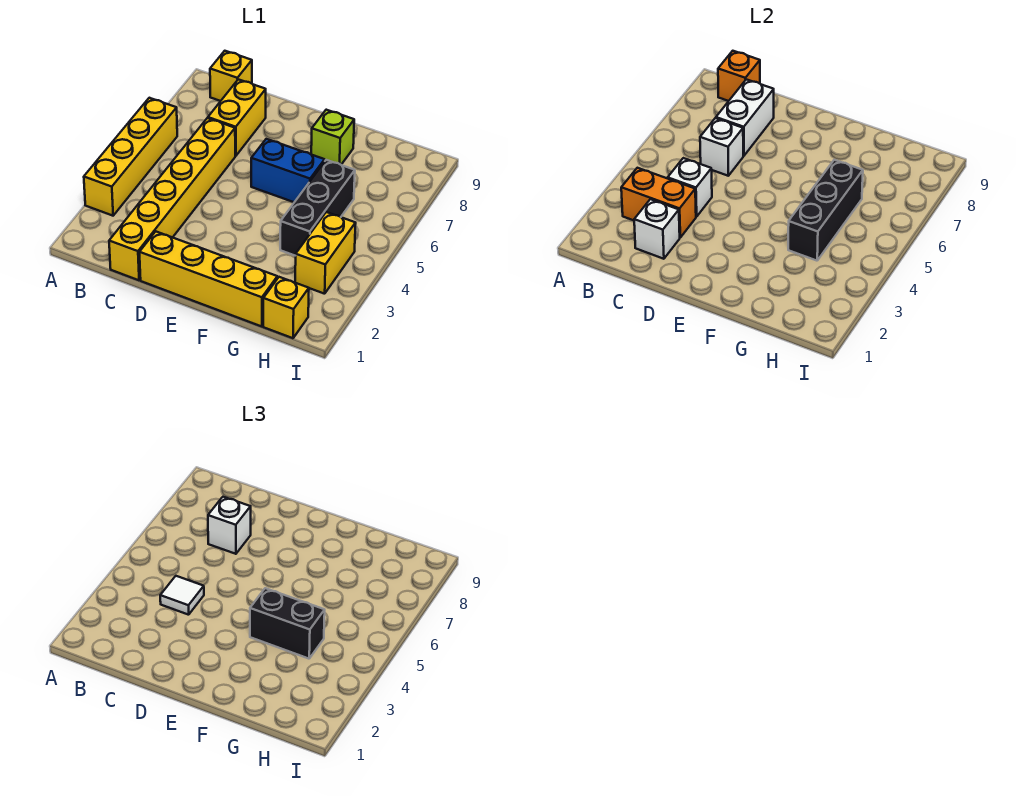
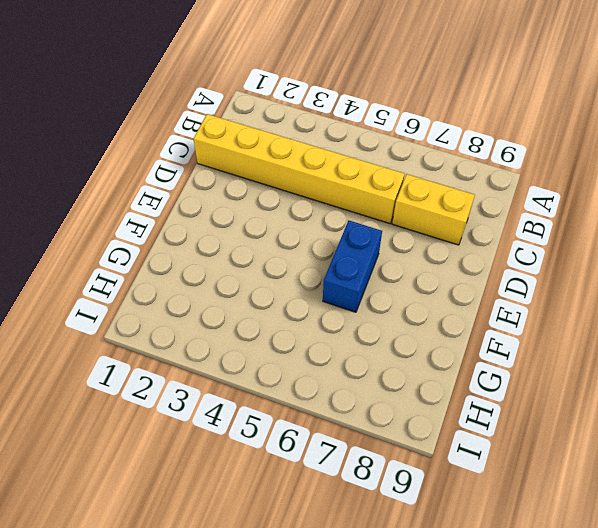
none -> yellow 1x4 brick [84,98,177,216]
none -> yellow 1x1 brick [210,51,252,101]
none -> yellow 1x4 brick [140,232,277,327]

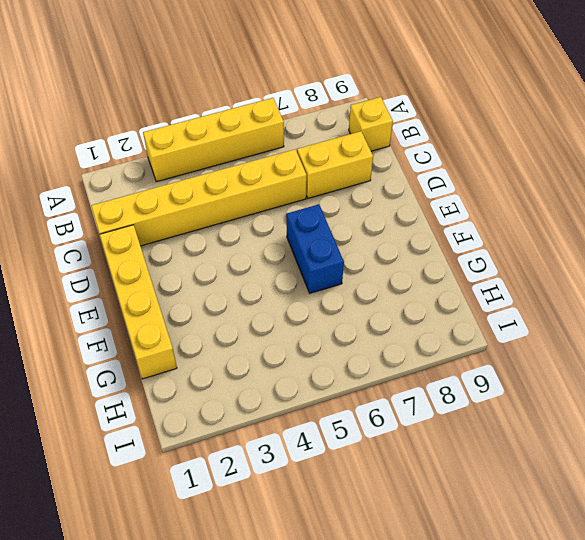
none -> lime 1x1 brick [311,110,354,165]
none -> black 1x3 brick [280,160,355,256]
none -> yellow 1x1 brick [263,277,309,338]

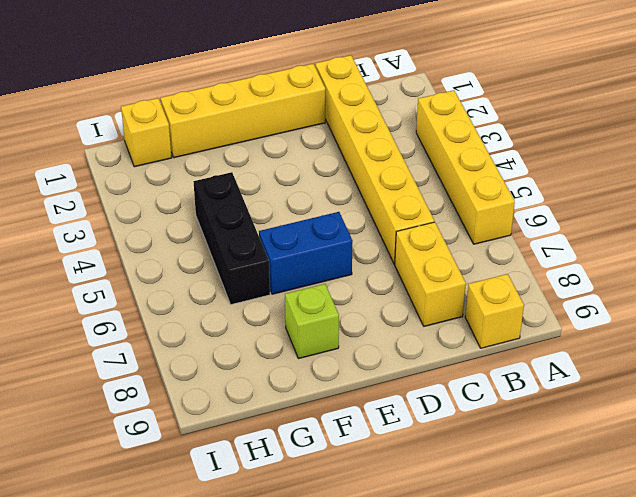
none -> yellow 1x2 brick [295,212,356,294]
none -> orange 1x2 brick [621,168,696,237]
none -> orange 1x1 brick [718,51,760,101]

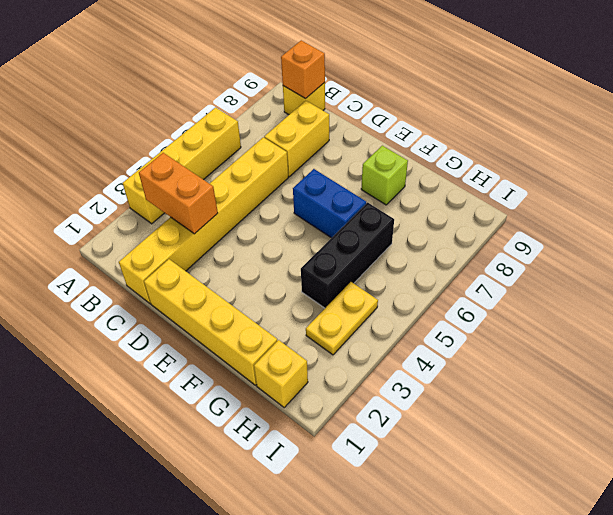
yellow 1x2 plate [306,282,378,355] -> yellow 1x2 brick [295,212,356,294]
none -> white 1x1 brick [634,199,680,259]
none -> white 1x1 brick [668,158,712,217]
none -> white 1x1 brick [700,118,743,176]

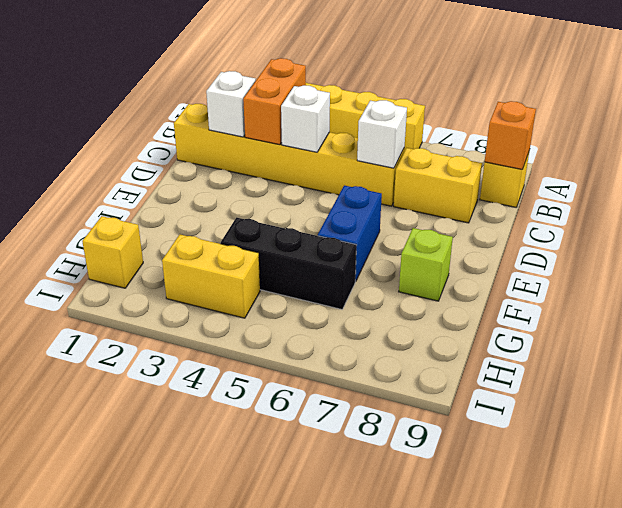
none -> yellow 1x4 brick [140,232,277,327]
none -> white 1x2 brick [716,79,774,156]
none -> black 1x3 brick [788,160,863,261]

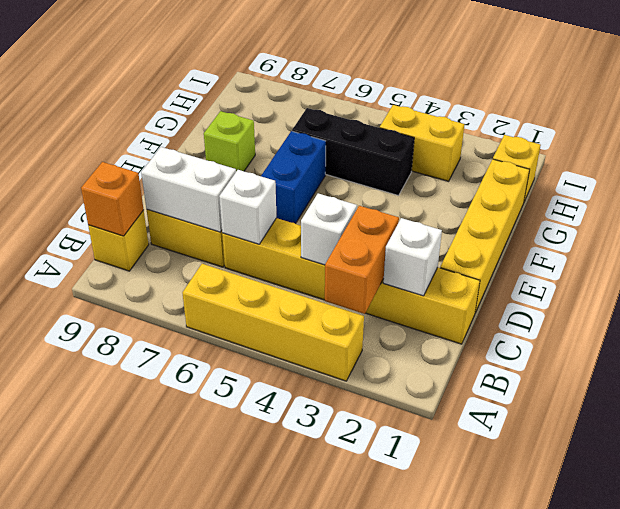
none -> black 1x3 brick [788,160,863,261]
none -> white 1x1 tile [160,576,204,615]
none -> white 1x1 brick [208,497,251,554]

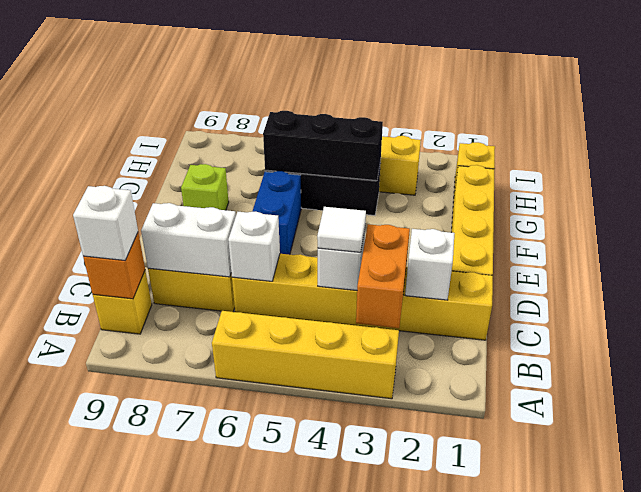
white 1x1 brick [73,186,138,260] -> white 1x1 brick moved to [208,497,251,554]
none -> black 1x2 brick [250,588,325,659]

